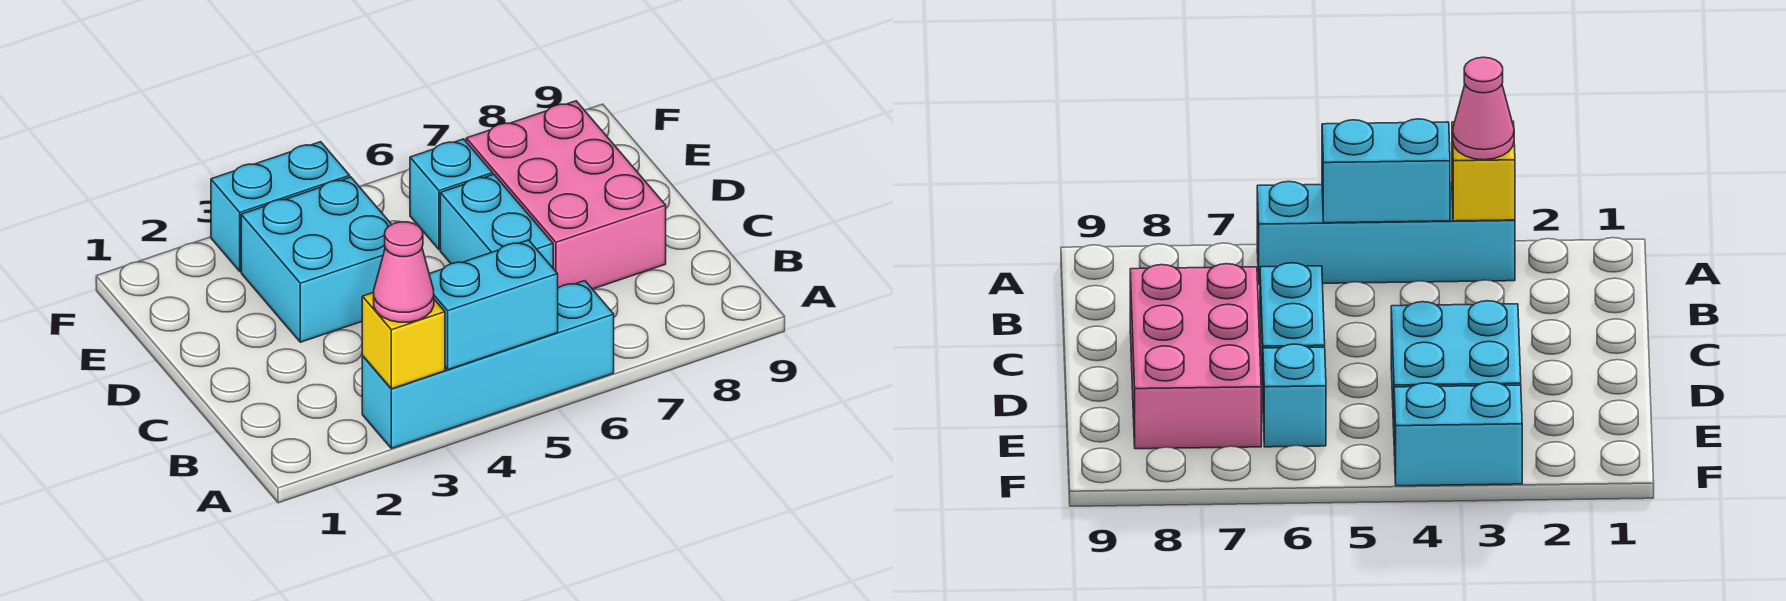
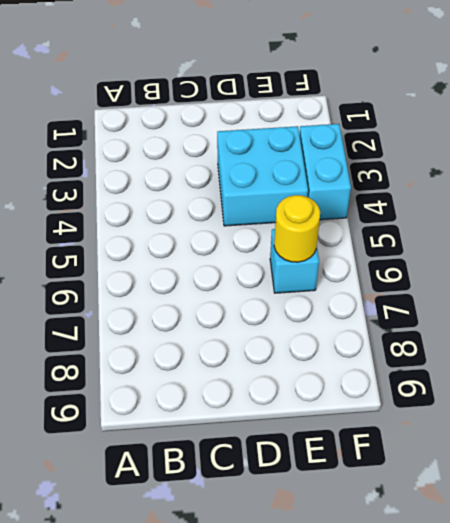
yellow 1x1 round brick [274,195,320,262] -> none
none -> cyan 1x4 brick [362,281,614,448]
none -> cyan 1x2 brick [440,174,553,268]

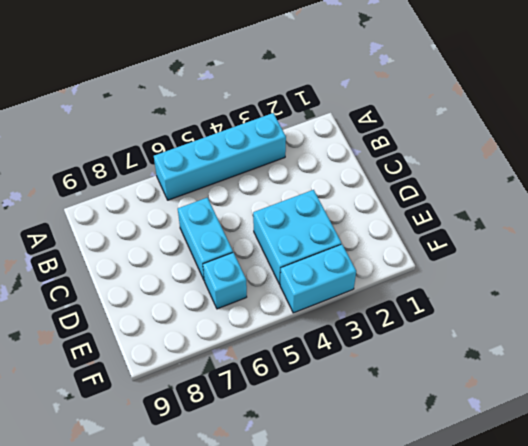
none -> pink 2x3 brick [466,101,666,289]
none -> yellow 1x1 brick [362,292,445,389]

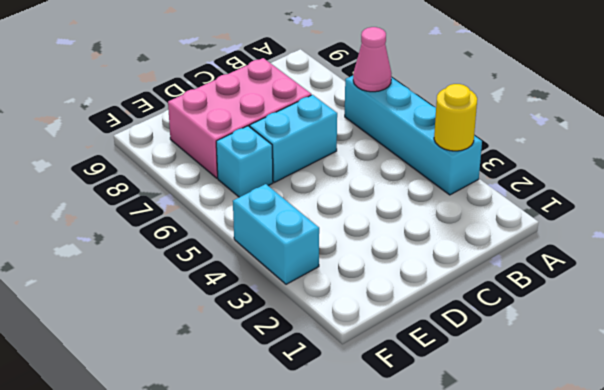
yellow 1x1 round brick [434,84,477,151] -> yellow 1x1 brick [362,292,445,389]
pink 1x1 cone [353,27,391,92] -> pink 1x1 cone moved to [374,222,434,322]
none -> cyan 2x2 brick [241,177,392,342]
none -> cyan 1x2 brick [429,240,558,370]

